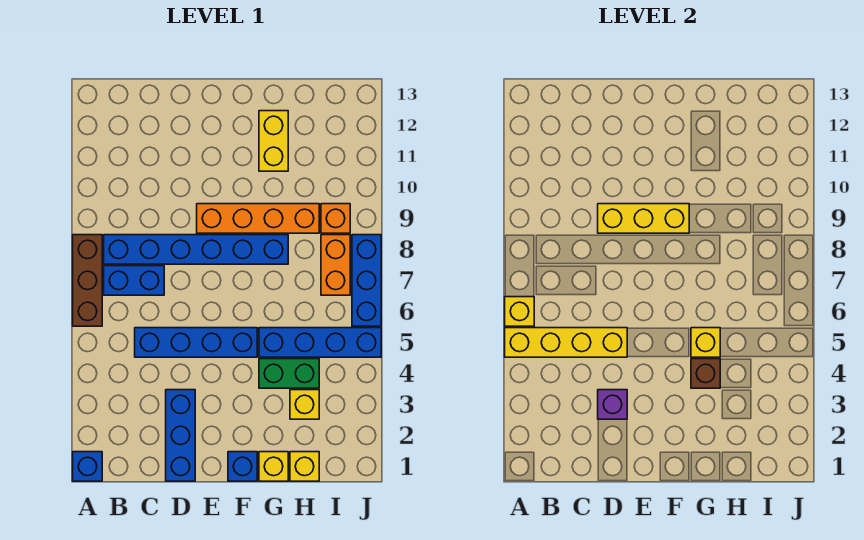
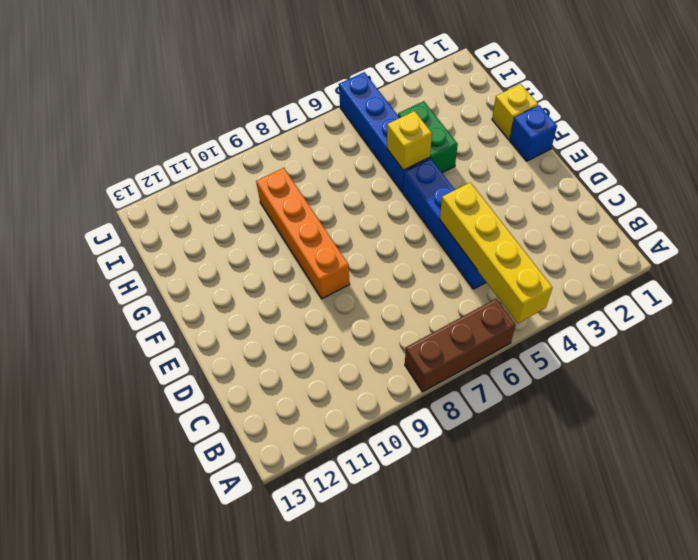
none -> blue 1x1 brick [73,452,102,481]
none -> blue 1x2 brick [104,266,164,295]
none -> blue 1x6 brick [104,235,288,264]

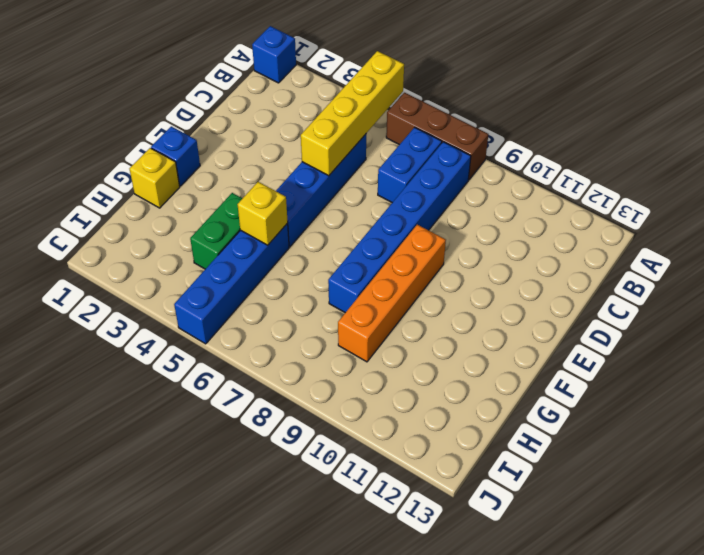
none -> blue 1x3 brick [166,390,195,481]
none -> yellow 1x2 brick [259,111,288,171]
none -> yellow 1x1 brick [290,452,319,481]

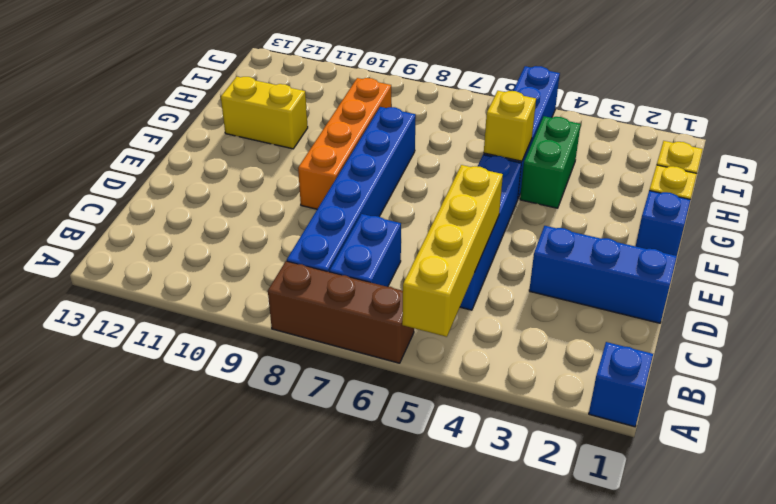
none -> yellow 1x1 brick [290,390,319,419]
none -> orange 1x2 brick [321,235,350,295]
none -> orange 1x1 brick [321,204,350,233]

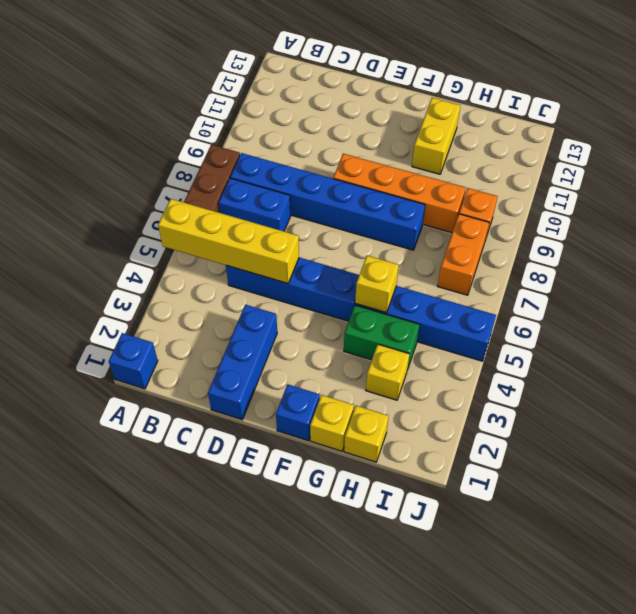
none -> blue 1x3 brick [352,235,381,326]
none -> yellow 1x1 brick [505,297,534,326]
none -> purple 1x1 brick [598,390,627,419]

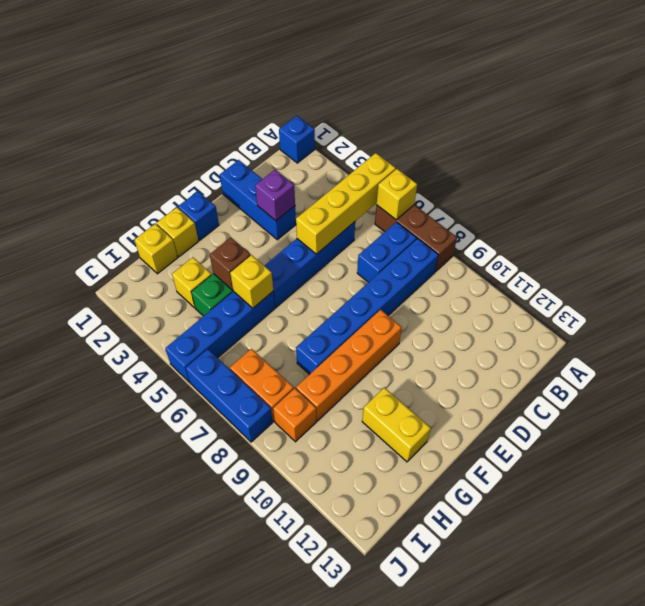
none -> yellow 1x3 brick [598,204,689,233]

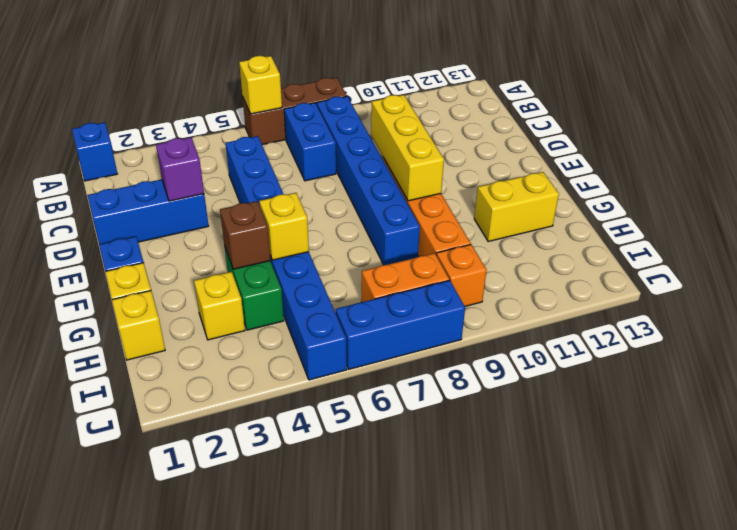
none -> yellow 1x4 brick [505,328,627,357]

